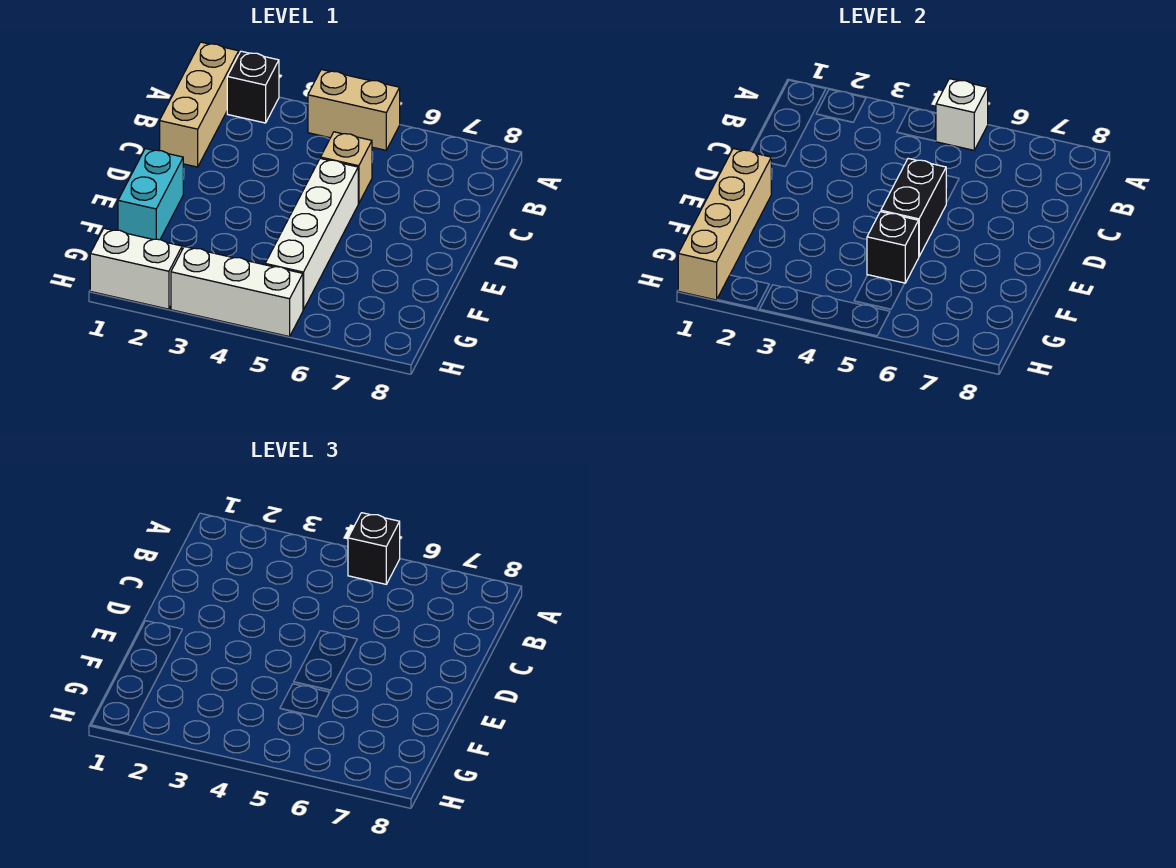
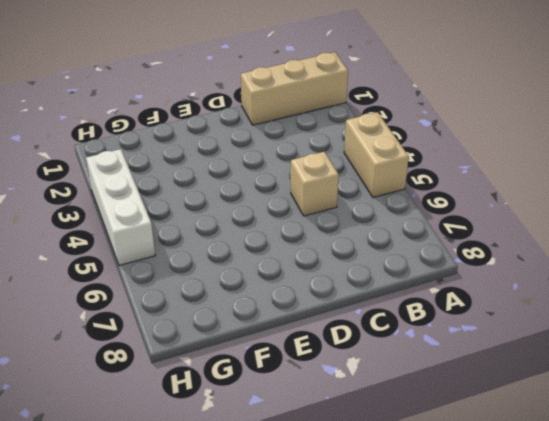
none -> black 1x1 brick [227,51,279,123]
none -> white 1x4 brick [265,158,358,310]
none -> cyan 1x2 brick [118,149,183,240]

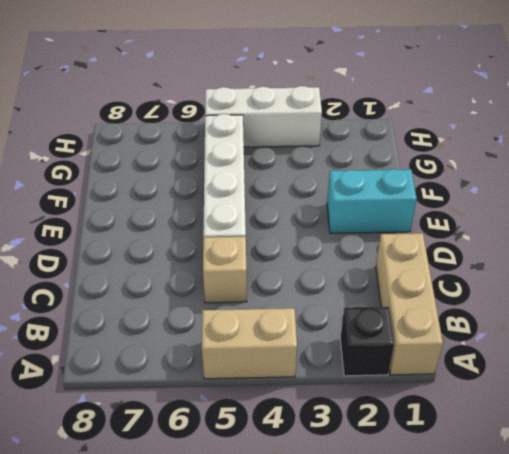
cyan 1x2 brick [327,169,417,233] -> cyan 1x2 brick turned to [118,149,183,240]
none -> white 1x2 brick [90,228,182,309]
none -> white 1x1 brick [936,79,988,150]
none -> black 1x2 brick [881,159,947,256]

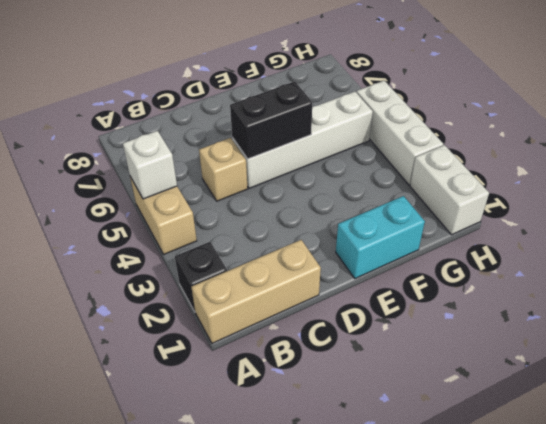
none -> tan 1x4 brick [678,149,771,300]
none -> black 1x1 brick [867,212,919,283]
none -> black 1x1 brick [348,513,400,584]

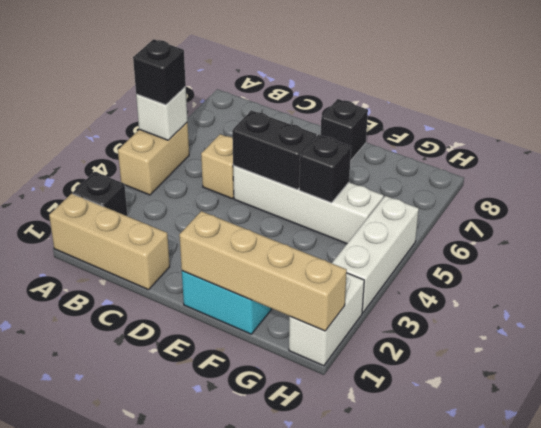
black 1x1 brick [321,99,368,161] -> none

